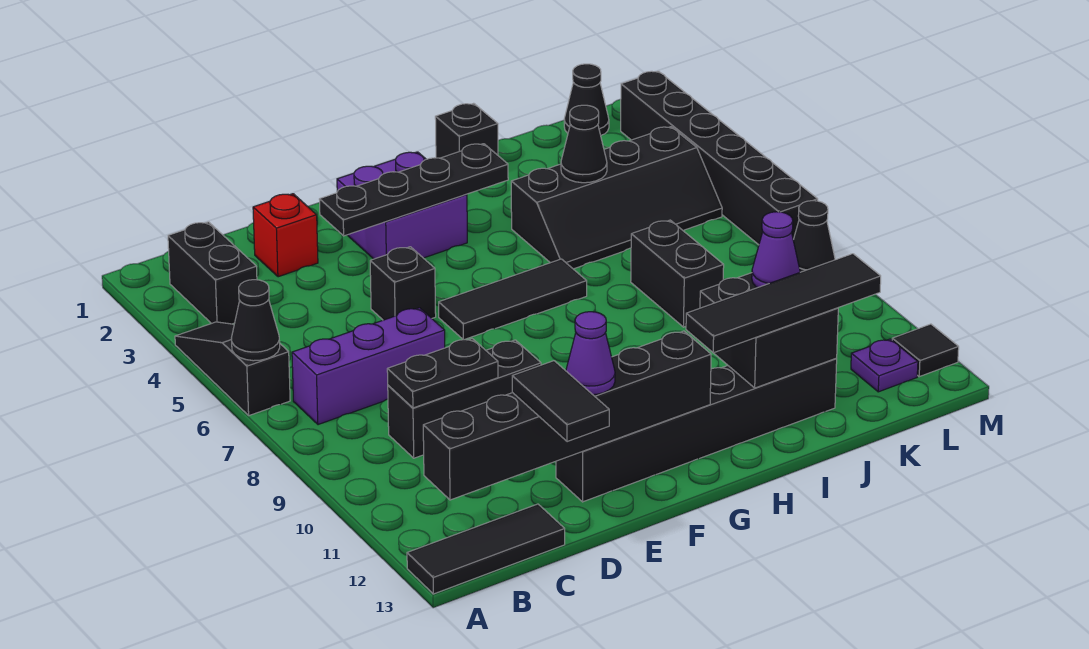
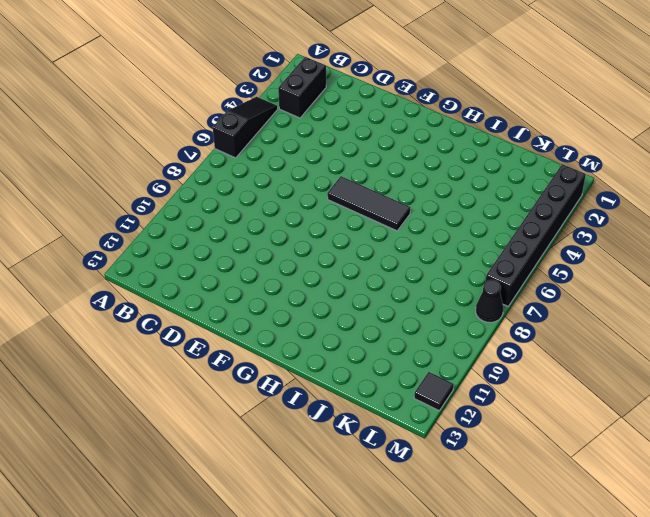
none -> black 1x3 tile [407,504,565,594]
none -> purple 1x3 brick [292,308,445,425]
none -> black 1x3 brick [388,340,541,458]

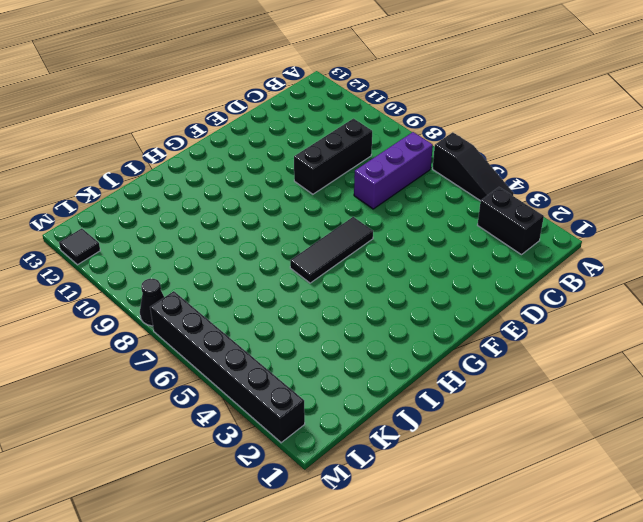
none -> black 1x3 tile [407,504,565,594]
none -> red 1x1 brick [253,194,318,277]
none -> black 1x1 brick [370,247,436,320]

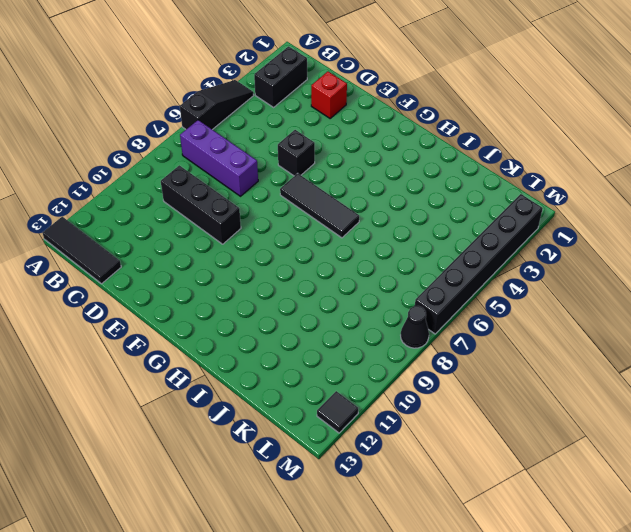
none -> black 1x6 brick [556,359,837,502]
none -> purple 2x2 brick [337,152,467,259]
none -> black 1x1 brick [435,103,498,158]

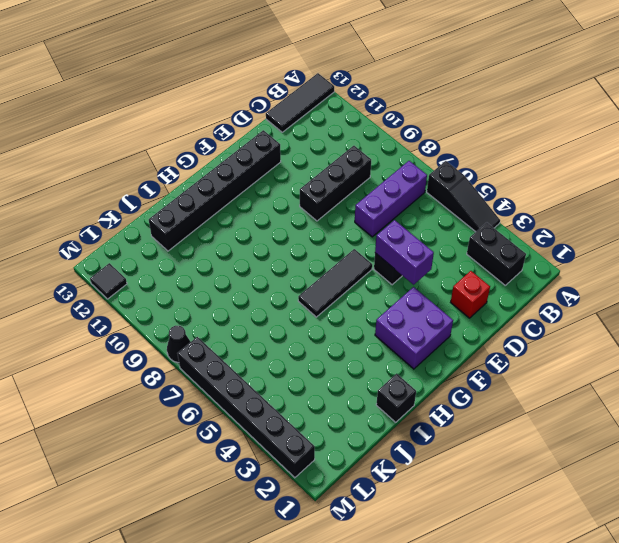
purple 1x2 brick [375,220,434,285] -> none
none -> black 2x4 slope [511,127,722,269]
none -> black 1x2 brick [631,220,724,327]
none -> black 1x1 cone [564,64,609,135]

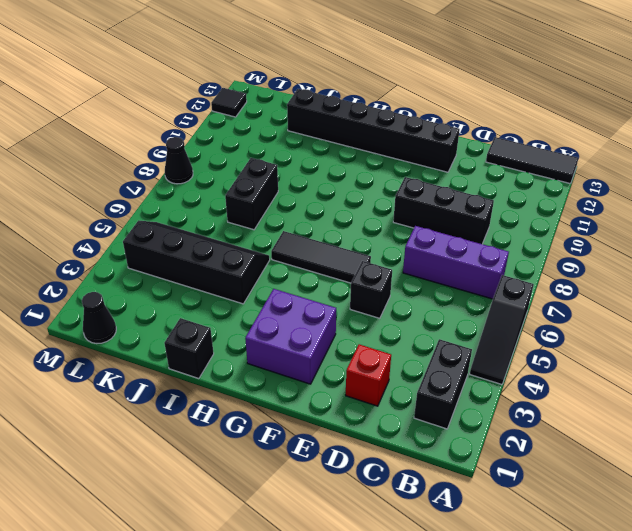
none -> purple 1x1 plate [851,339,918,392]
none -> black 1x6 brick [621,71,818,245]
none -> black 1x1 cone [232,280,280,361]

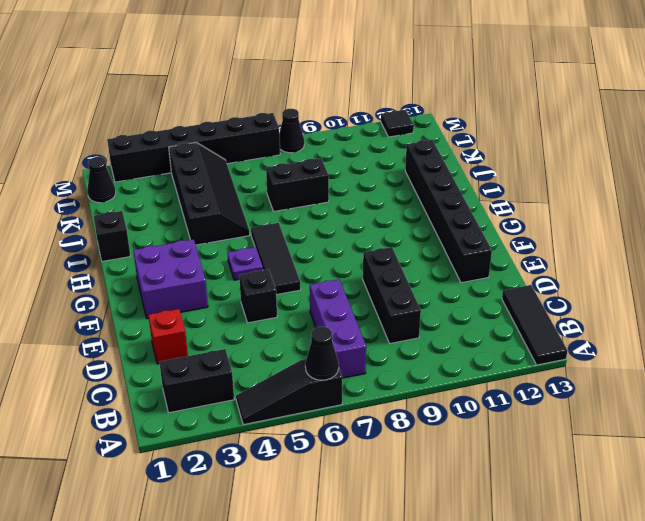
purple 1x1 plate [228,247,263,280] -> purple 1x1 plate moved to [851,339,918,392]
none -> black 1x6 brick [423,331,711,500]
none -> black 1x2 plate [387,339,498,408]
none -> black 1x4 plate [319,144,508,236]

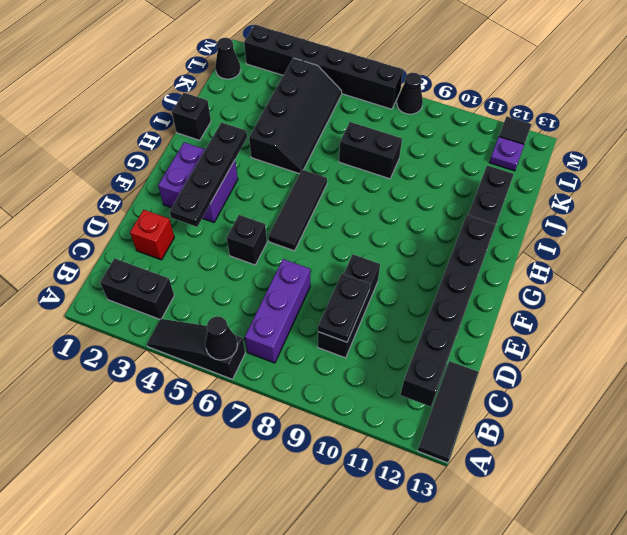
none -> black 2x2 brick [700,273,838,388]
none -> black 1x1 cone [561,105,607,183]
none -> black 1x2 tile [512,361,609,442]

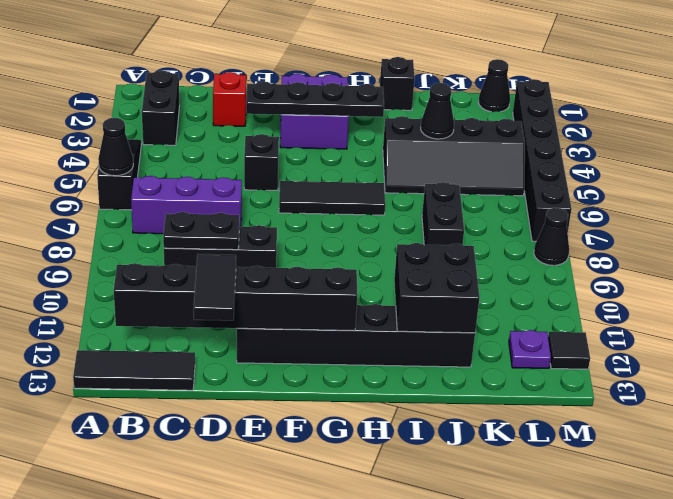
none -> purple 1x1 cone [566,312,615,395]
none -> black 1x4 tile [686,254,881,353]
none -> purple 1x1 cone [752,212,800,288]

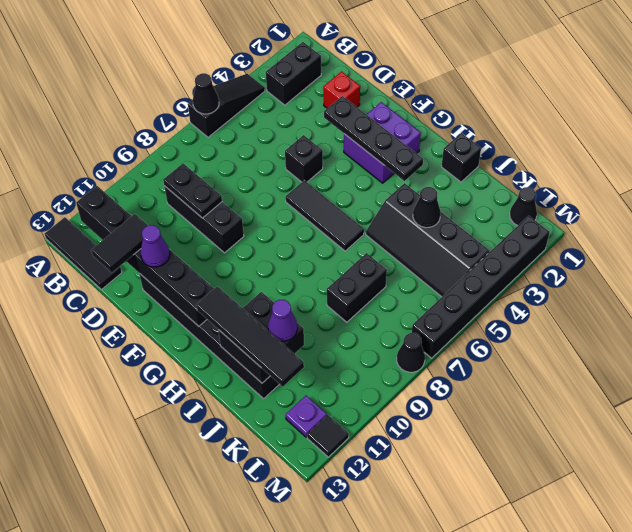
none -> purple 1x3 brick [292,308,445,425]

